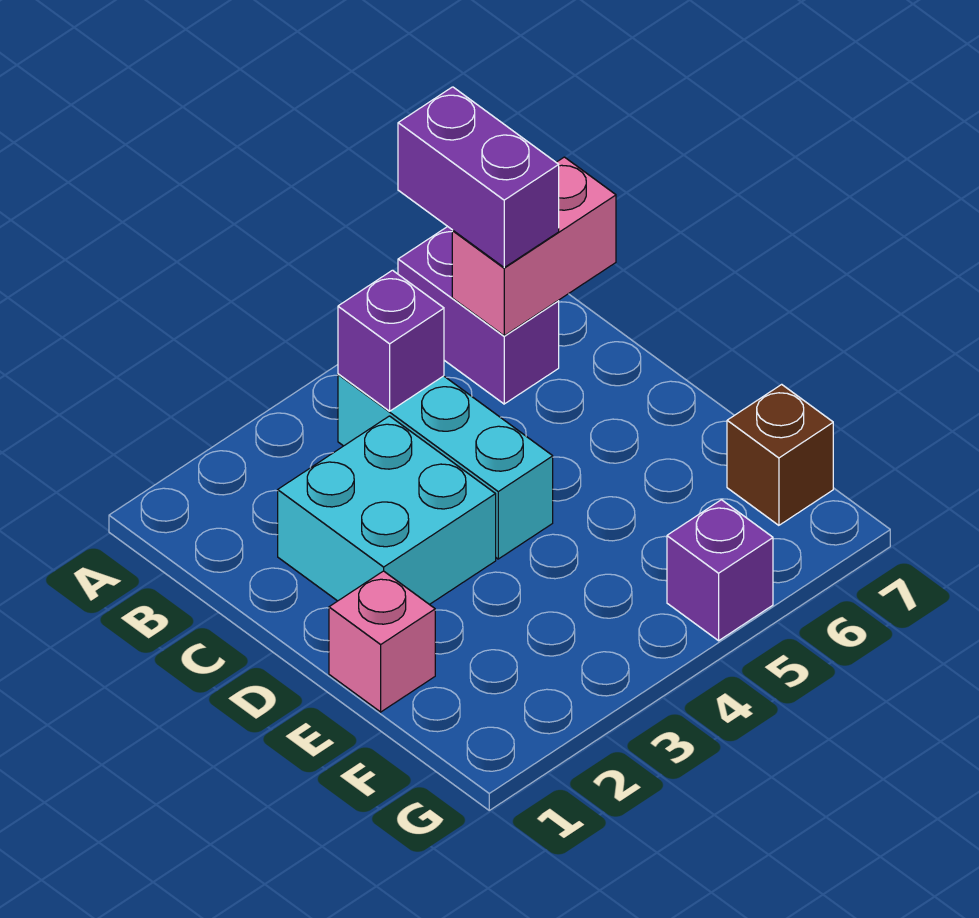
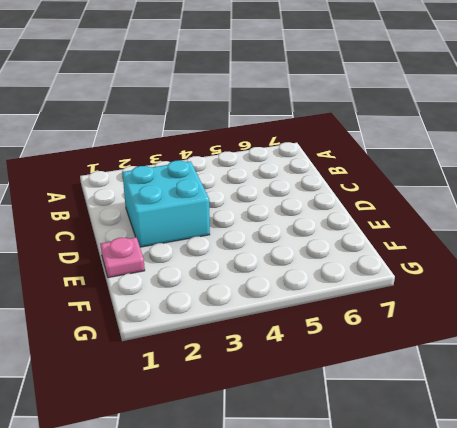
pink 1x1 plate [100,237,145,278] -> pink 1x1 brick [329,571,435,712]
none -> purple 1x2 brick [398,227,559,404]
none -> cyan 1x3 brick [338,374,553,559]

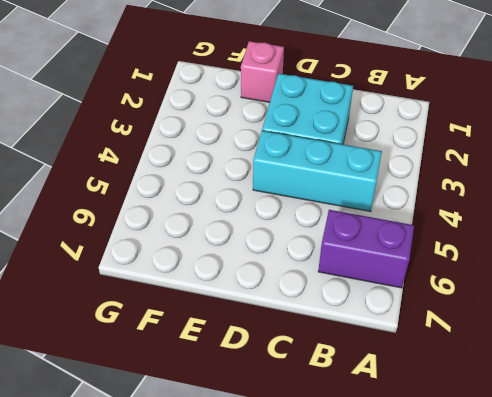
none -> brown 1x1 brick [727,384,833,525]
none -> purple 1x1 brick [667,500,773,641]

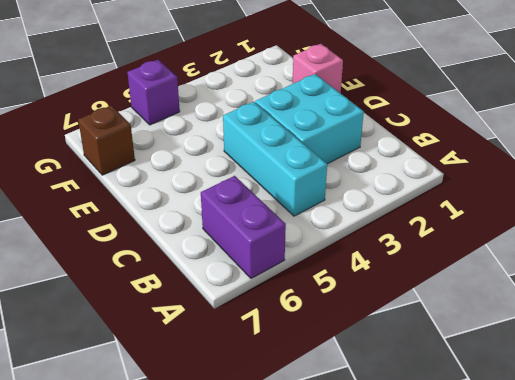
none -> purple 1x1 brick [338,270,444,411]
none -> pink 1x2 brick [452,157,616,336]

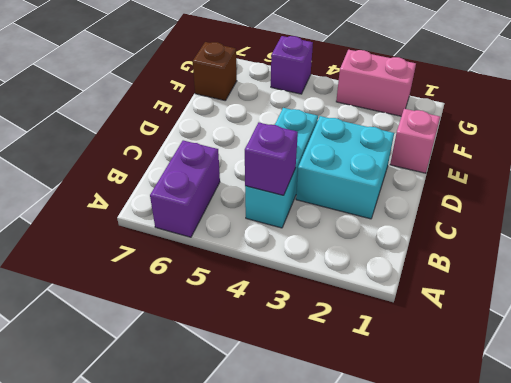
pink 1x2 brick [336,50,416,116] -> pink 1x2 brick moved to [452,157,616,336]
none -> purple 1x2 brick [398,87,559,267]

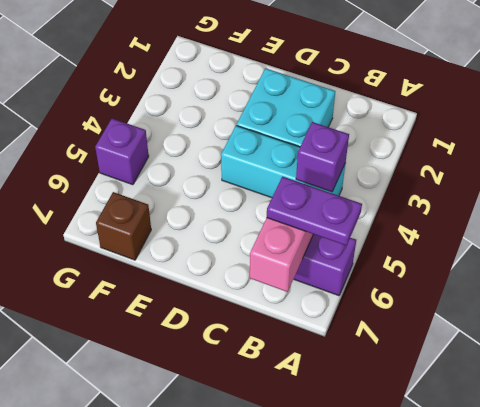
purple 1x2 plate [267,177,362,246] -> purple 1x2 brick [398,87,559,267]
none -> pink 1x1 brick [329,571,435,712]

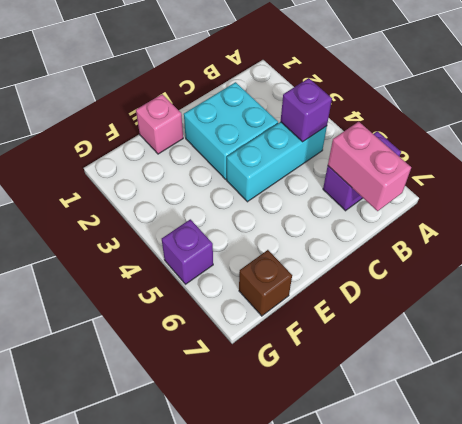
none -> purple 1x2 brick [398,87,559,267]

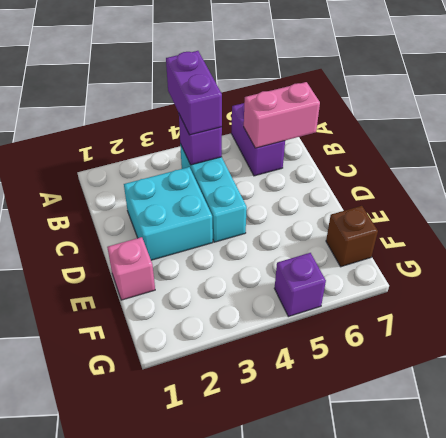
purple 1x2 brick [166,51,222,135] -> purple 1x2 brick moved to [398,87,559,267]

